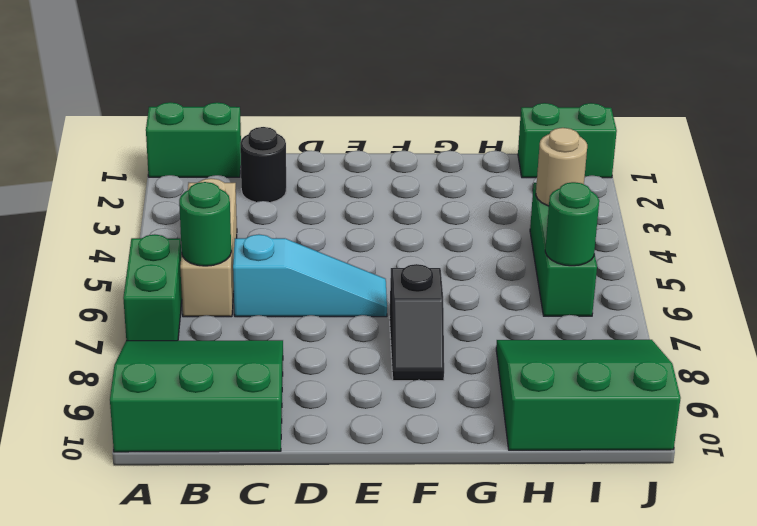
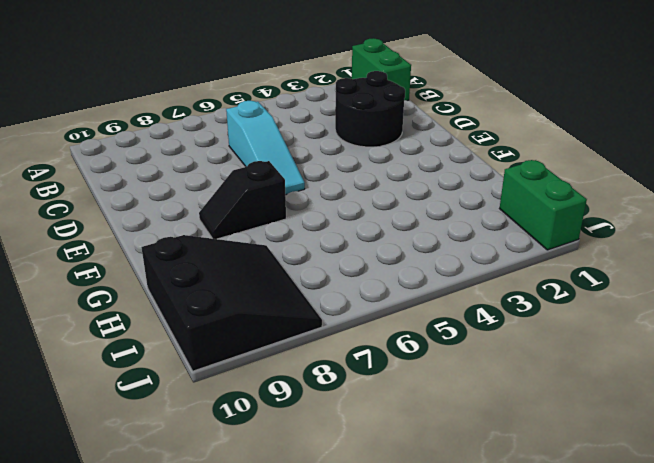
black 2x2 round brick [335,71,405,147] -> black 1x1 round brick [240,127,286,202]
black 3x3 slope [142,235,322,371] -> green 3x3 slope [496,340,681,450]
none -> green 1x2 brick [123,234,182,341]
none -> green 3x3 slope [110,340,283,452]
none -> tan 1x3 brick [180,178,237,317]

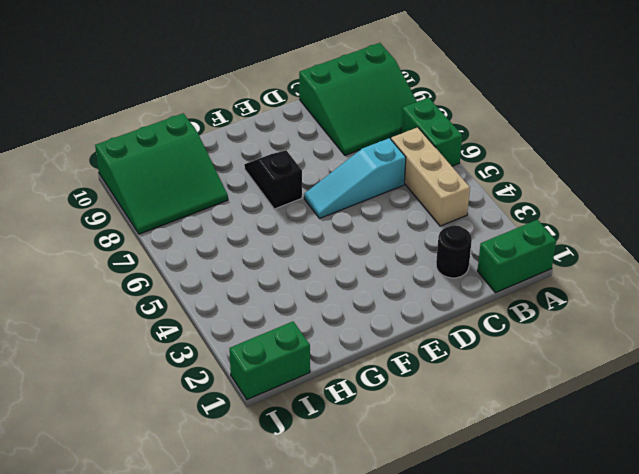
none -> green 1x3 brick [530,183,597,316]
none -> green 1x1 round brick [179,182,231,266]
none -> tan 1x1 round brick [536,128,587,206]

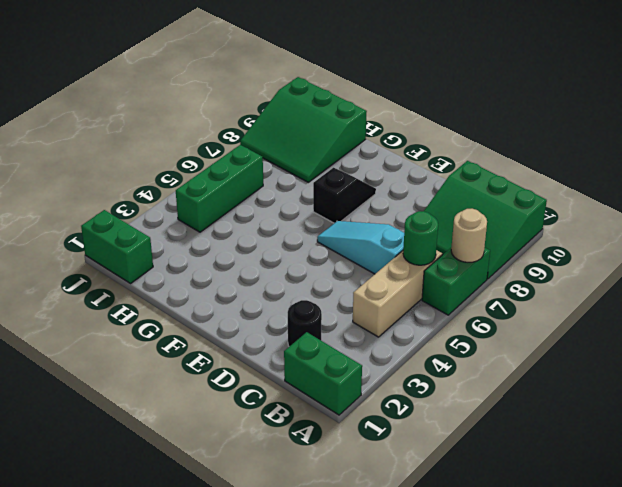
tan 1x1 round brick [451,209,487,262] -> tan 1x1 round brick moved to [536,128,587,206]
none -> green 1x1 round brick [545,182,599,266]

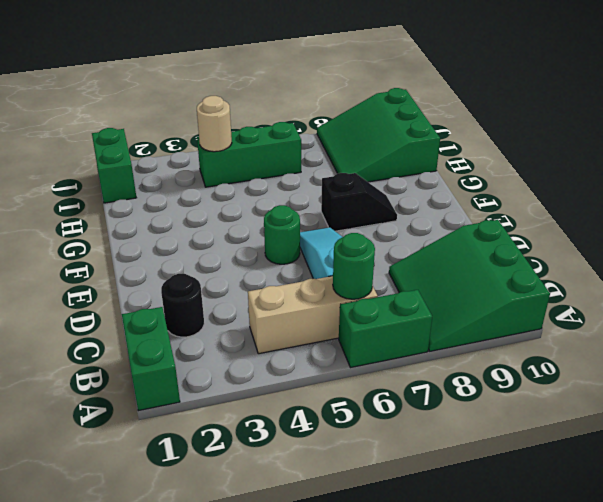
green 1x1 round brick [264,205,300,264] -> green 1x1 round brick moved to [545,182,599,266]

